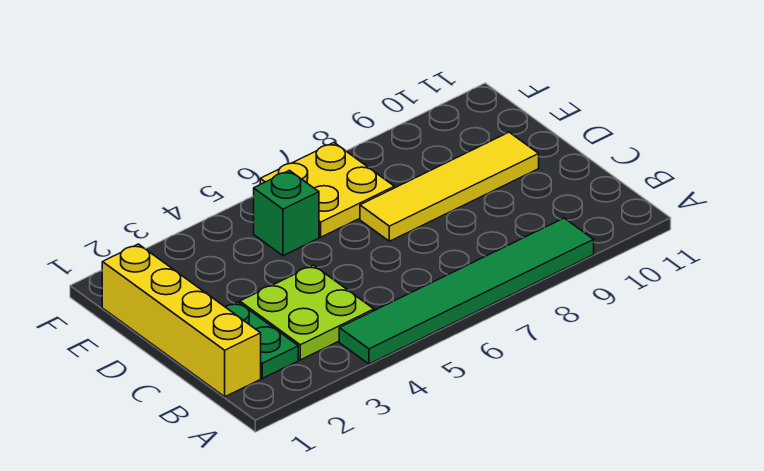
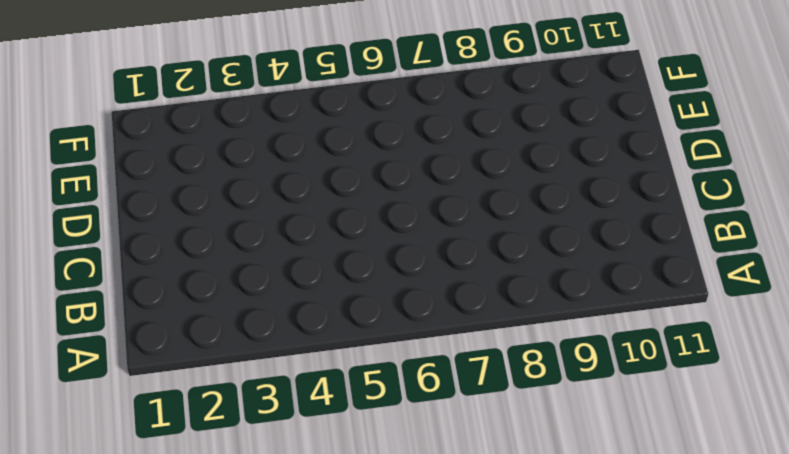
none -> green 1x6 tile [339,218,594,364]
none -> yellow 1x4 brick [102,244,261,397]

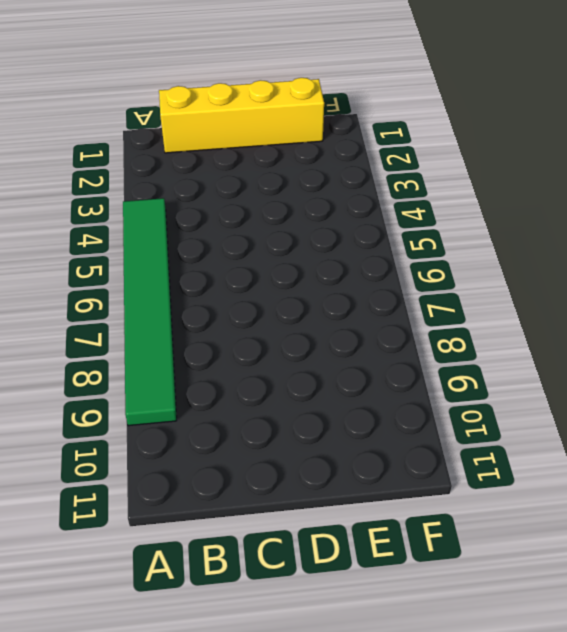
none -> green 1x2 plate [225,302,298,378]
none -> lime 2x2 plate [240,265,374,360]

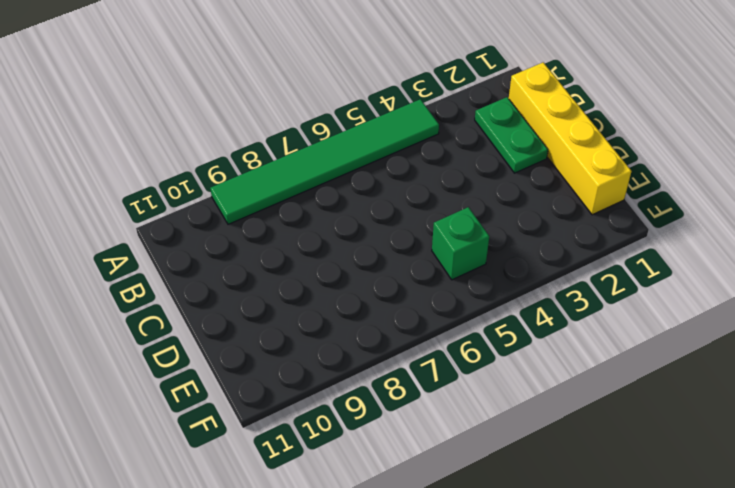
none -> lime 2x2 plate [240,265,374,360]
none -> yellow 1x4 tile [360,132,539,241]

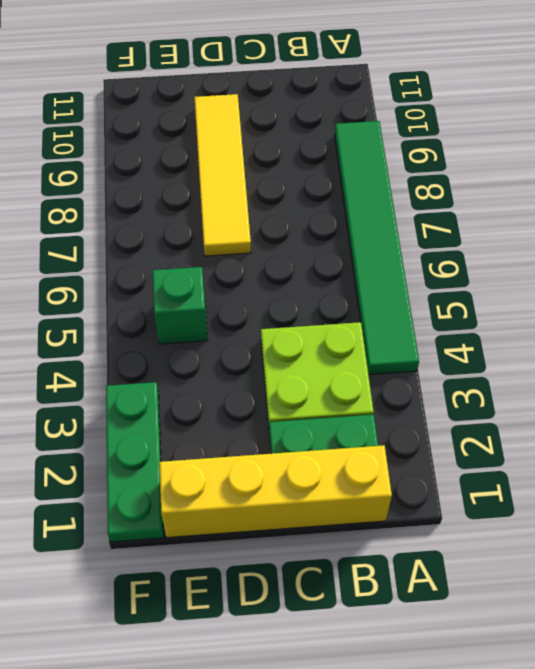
green 1x3 plate [106,382,164,542] -> none
none -> yellow 2x2 plate [260,143,394,237]

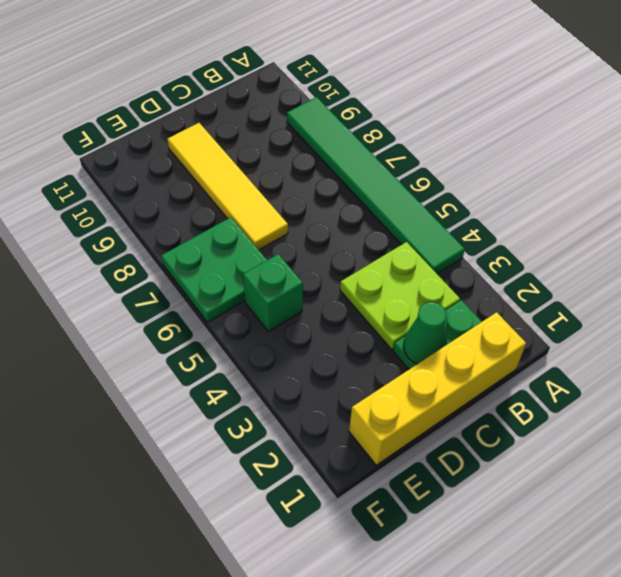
green 1x1 cone [403,302,447,364] -> none
green 2x2 plate [161,217,267,322] -> yellow 2x2 plate [260,143,394,237]

